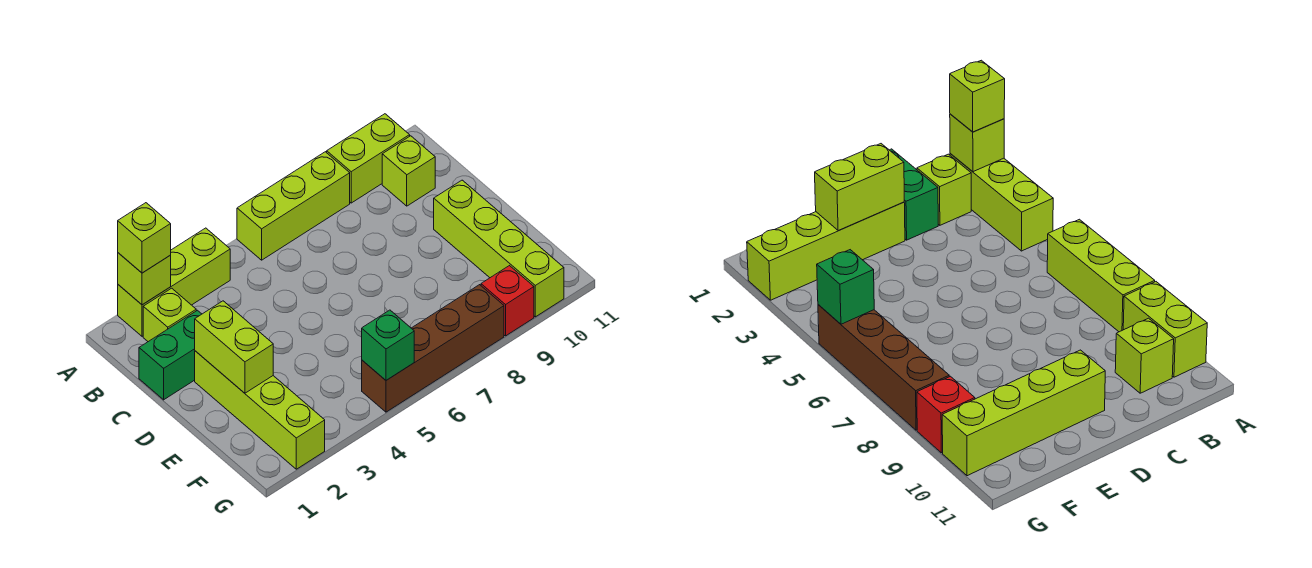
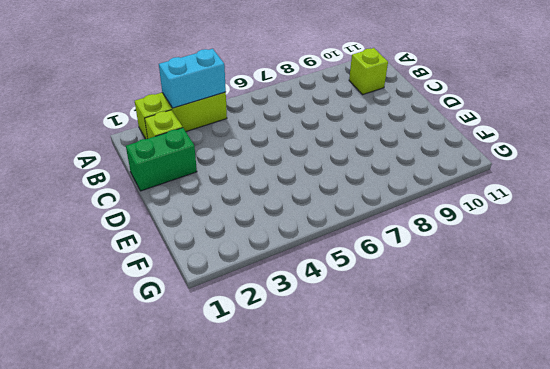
cyan 1x2 brick [159,49,226,108] -> none
none -> lime 1x3 brick [237,152,350,260]
none -> lime 1x2 brick [327,114,410,203]
none -> lime 1x4 brick [195,351,325,469]

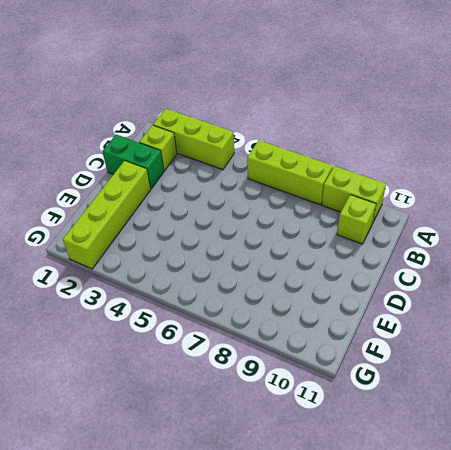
none -> lime 1x4 brick [434,180,564,317]
none -> brown 1x4 brick [362,285,504,412]
none -> red 1x1 brick [481,266,534,336]

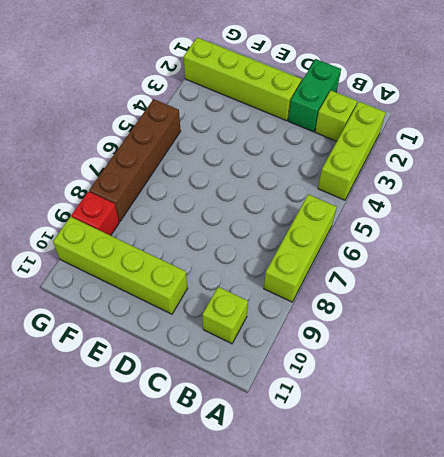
none -> lime 1x2 brick [327,114,410,203]
none -> lime 1x1 brick [118,253,171,305]
none -> lime 1x2 brick [195,301,273,393]

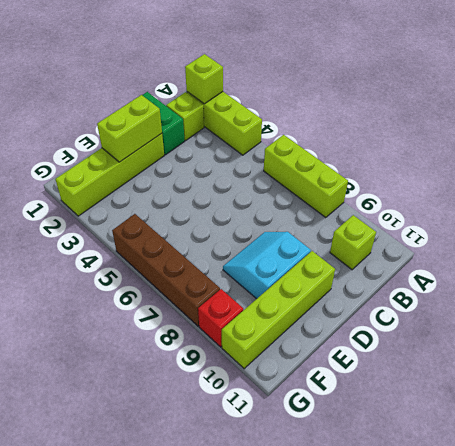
cyan 2x2 slope [223,232,311,299] -> none
none -> lime 1x2 brick [327,114,410,203]
none -> green 1x1 brick [362,310,414,380]
none -> lime 1x1 brick [118,203,171,273]

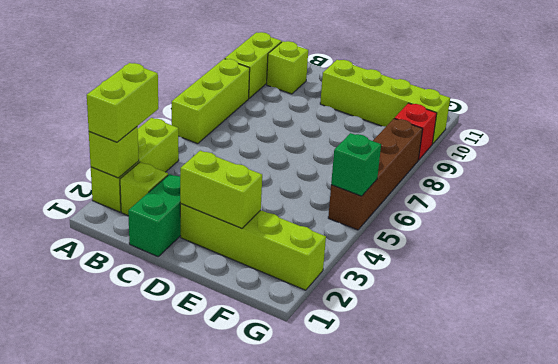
lime 1x2 brick [87,63,158,142] -> lime 1x1 brick [118,203,171,273]

